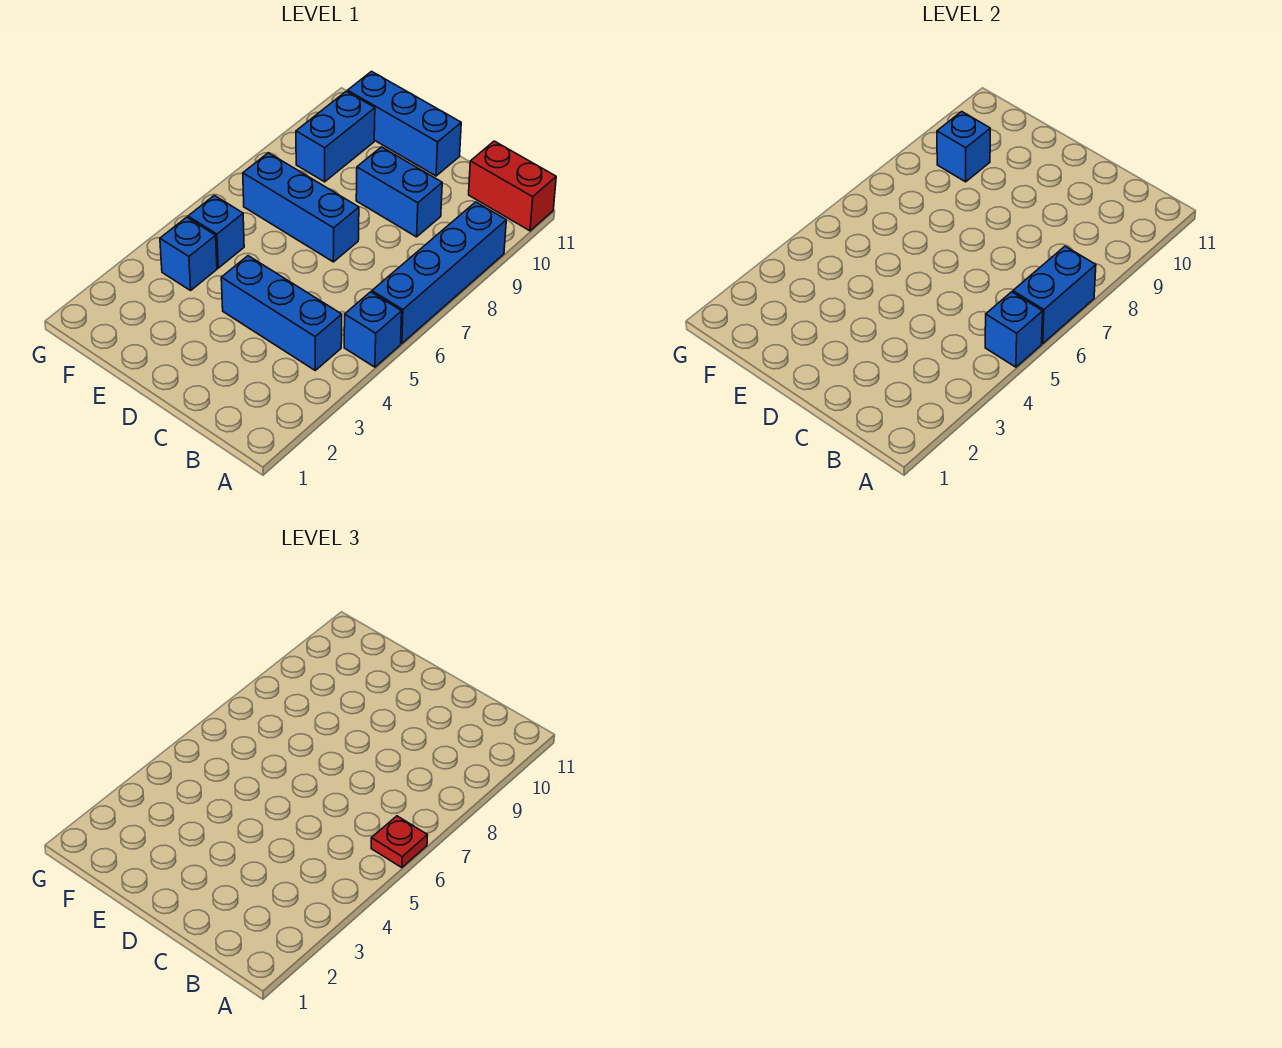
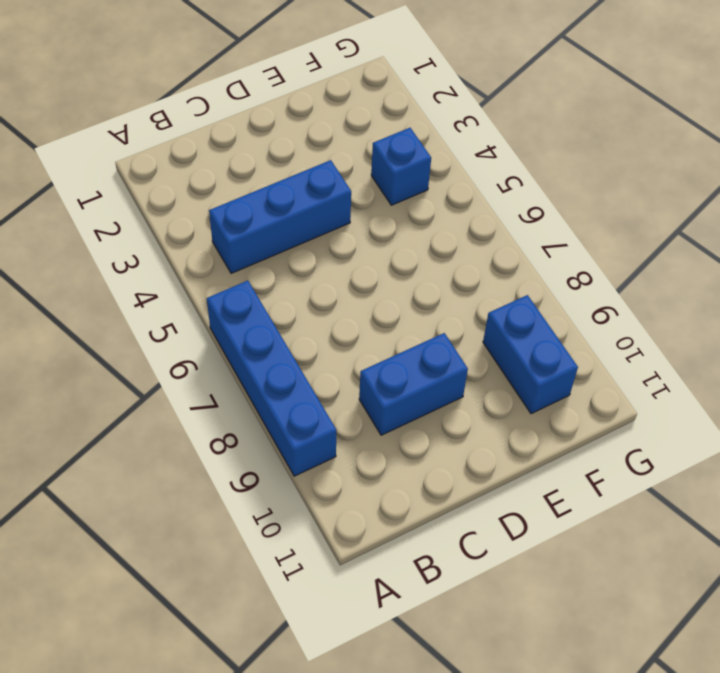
none -> blue 1x1 brick [344,292,402,367]
none -> red 1x2 brick [469,141,556,231]
none -> blue 1x3 brick [243,153,359,262]

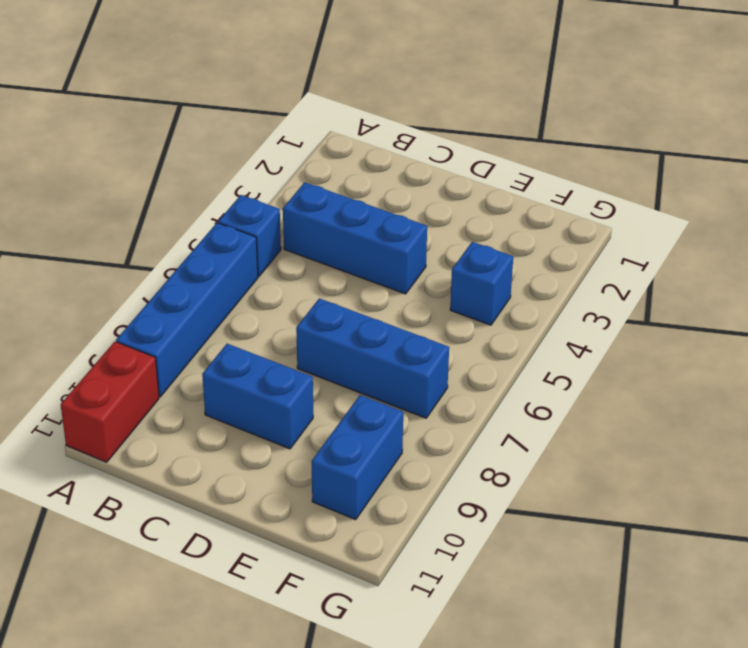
red 1x2 brick [61,342,159,462] -> red 1x2 brick turned to [469,141,556,231]
none -> blue 1x3 brick [347,71,461,176]
none -> blue 1x1 brick [188,195,244,268]
none -> blue 1x1 brick [985,292,1043,367]

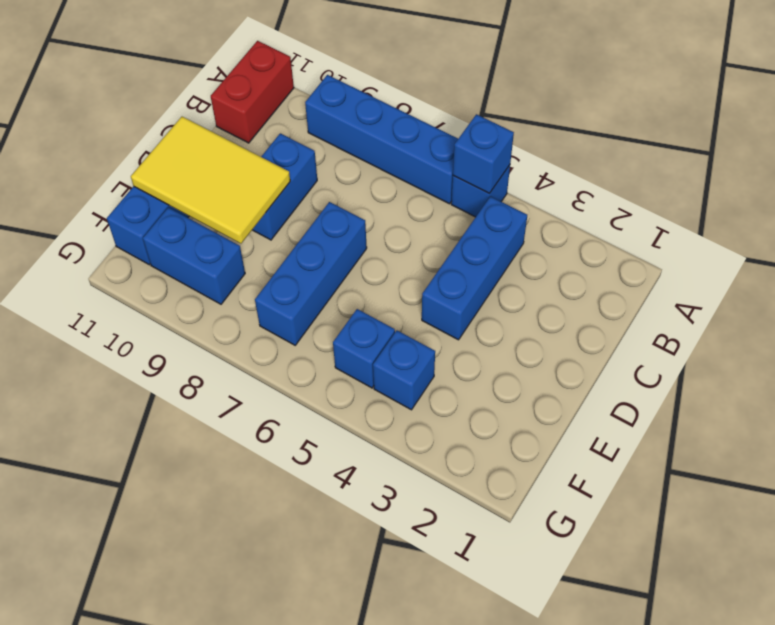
yellow 2x3 tile [131,117,290,244] -> none
none -> blue 1x2 brick [1013,246,1096,344]
none -> blue 1x1 brick [937,112,990,182]
none -> red 1x1 plate [371,816,428,868]

